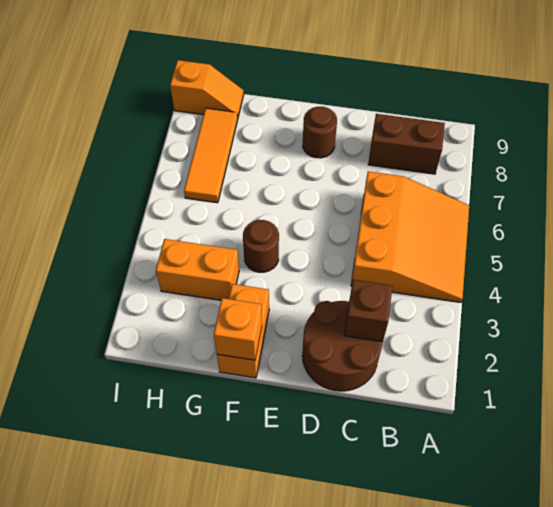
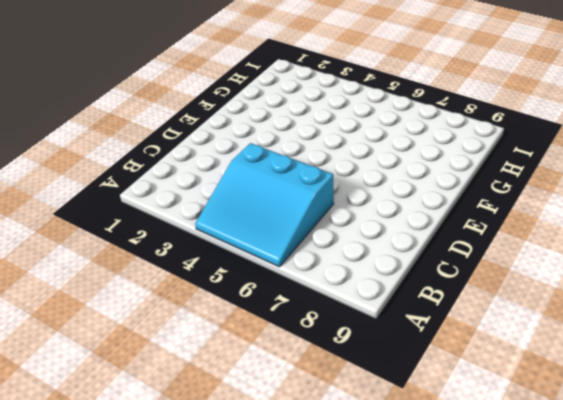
cyan 3x3 slope [195,143,334,267] -> orange 3x3 slope [351,171,469,302]
none -> brown 1x2 brick [368,114,445,174]
none -> brown 2x2 round brick [302,301,383,391]

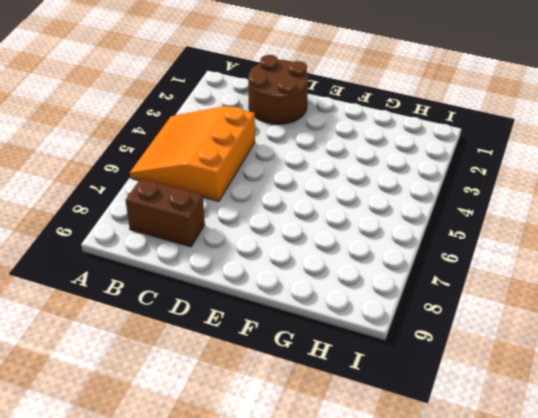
none -> brown 1x1 round brick [303,107,337,158]
none -> orange 1x2 brick [217,284,269,378]

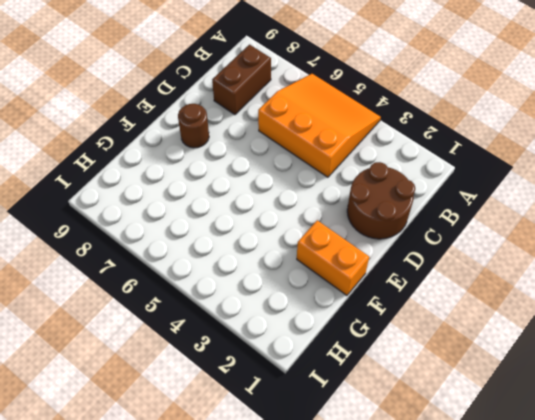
none -> brown 1x1 round brick [243,220,279,272]
none -> orange 1x2 brick [156,239,239,300]

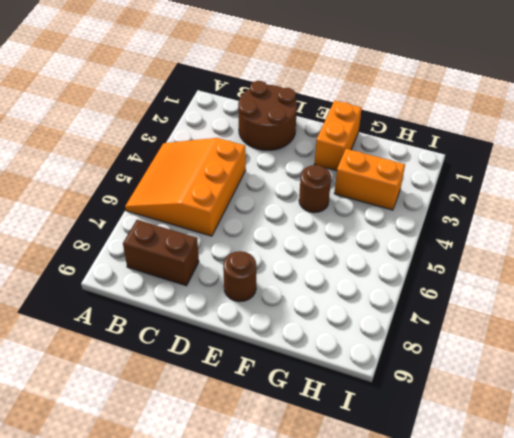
none -> orange 1x3 tile [184,108,237,203]
none -> orange 1x2 slope [170,60,244,119]

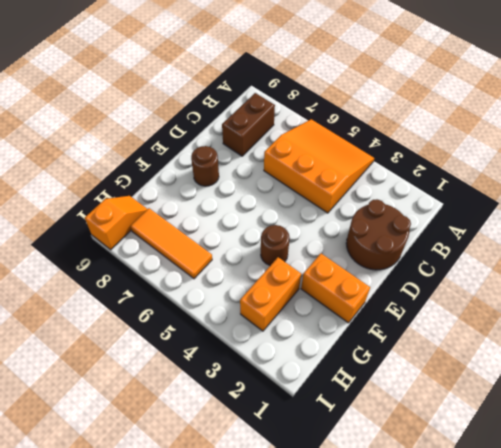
none -> brown 1x1 brick [345,280,392,342]
none -> orange 1x1 brick [214,298,262,360]

